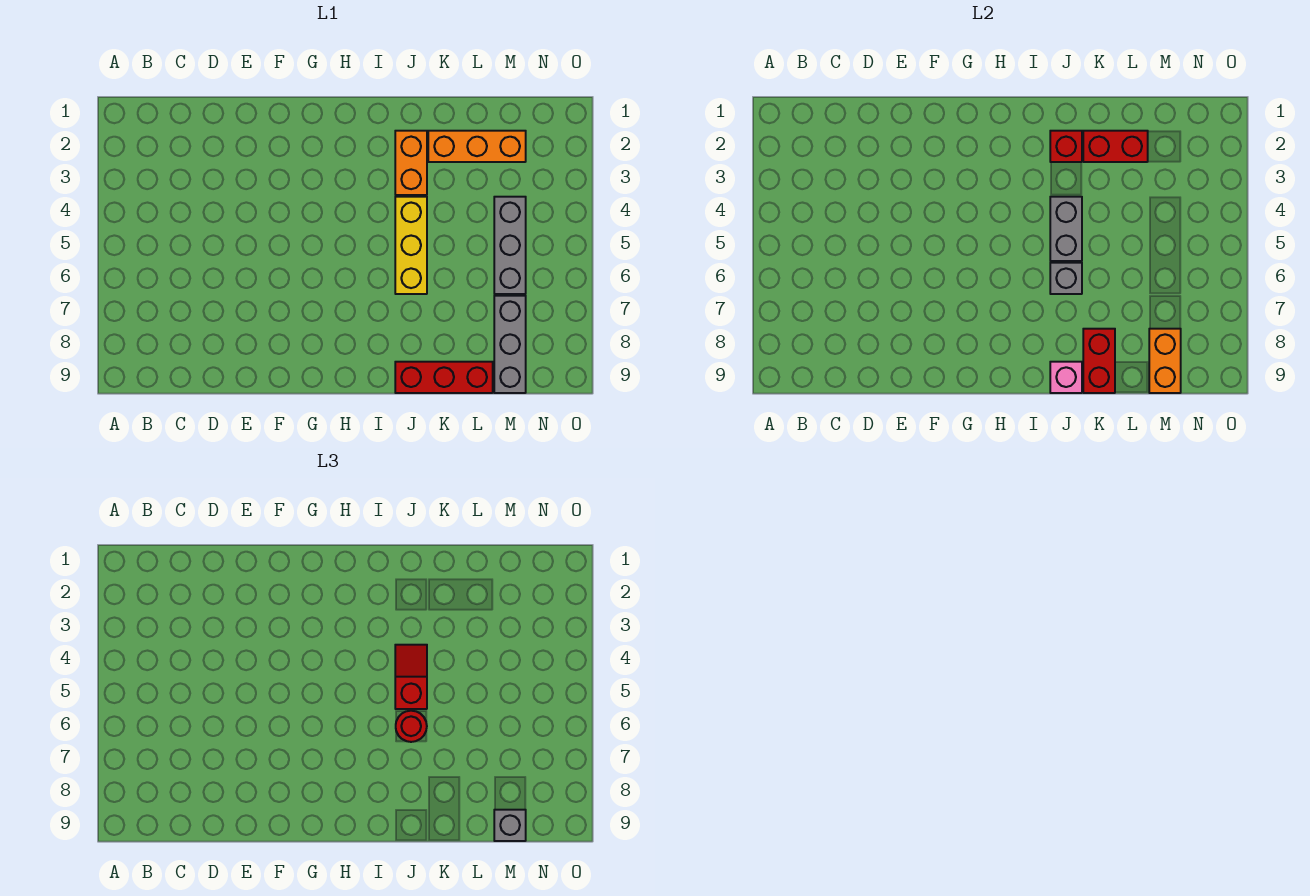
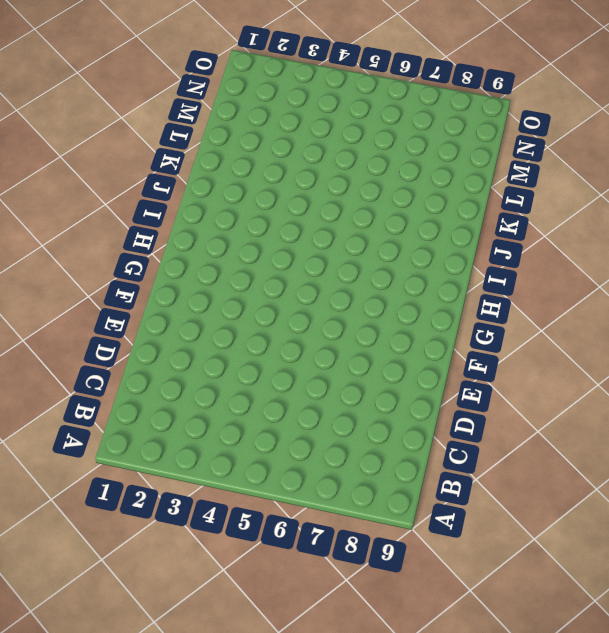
none -> orange 1x2 brick [395,131,427,195]
none -> yellow 1x3 brick [395,197,427,294]
none -> red 1x3 brick [395,362,493,393]

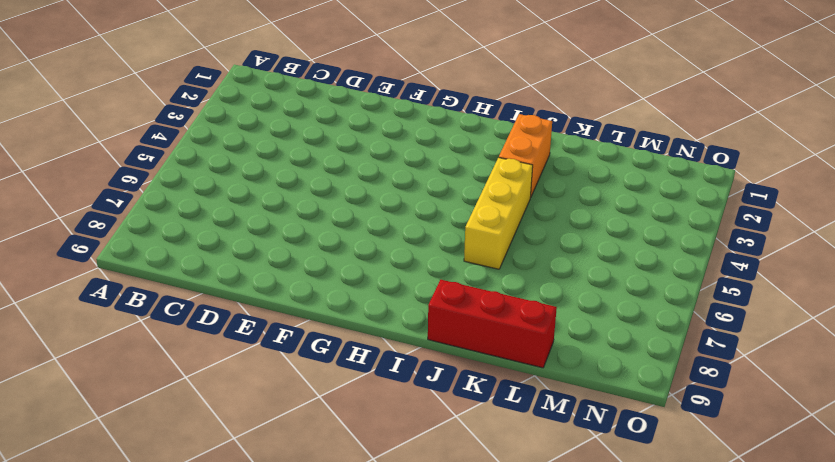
none -> orange 1x3 brick [428,131,526,162]
none -> grey 1x3 brick [494,197,526,294]
none -> grey 1x3 brick [494,296,526,393]

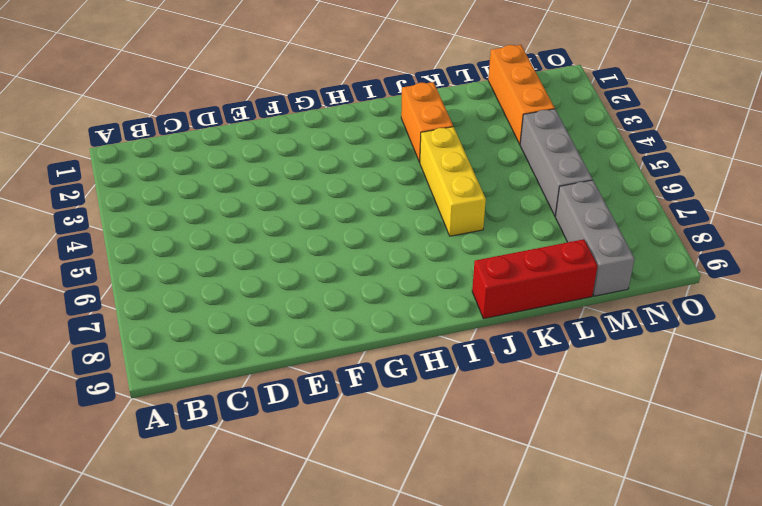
orange 1x3 brick [488,45,555,144] -> orange 1x3 brick turned to [428,131,526,162]
none -> red 1x1 brick [1050,131,1082,162]
none -> grey 1x2 brick [1050,197,1082,261]
none -> grey 1x1 brick [1050,263,1082,294]

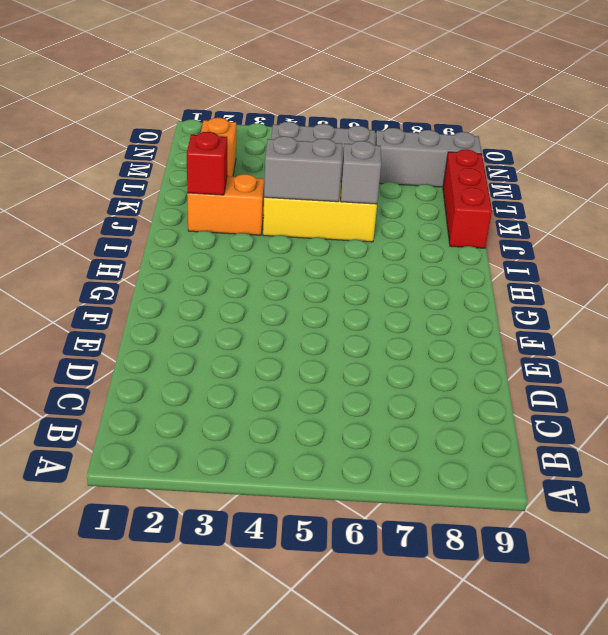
none -> pink 1x1 brick [1050,362,1082,393]
none -> red 1x2 brick [1083,131,1148,162]
none -> red 1x2 brick [1083,329,1115,393]

